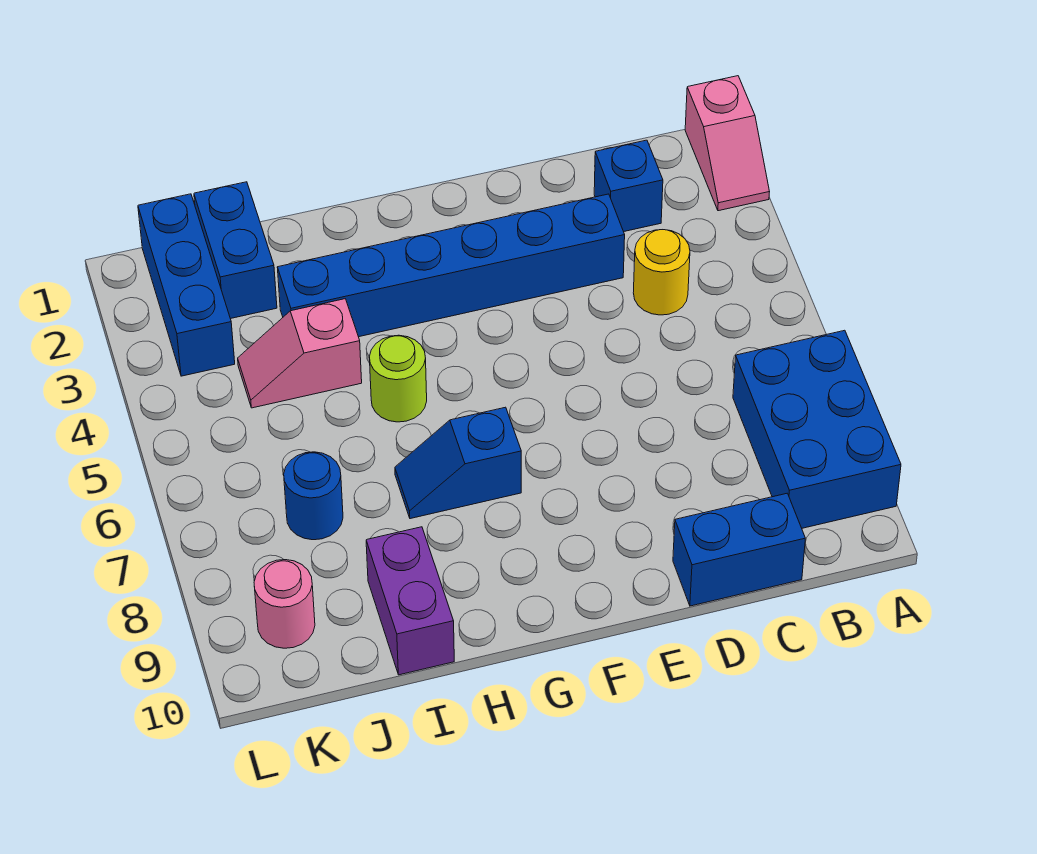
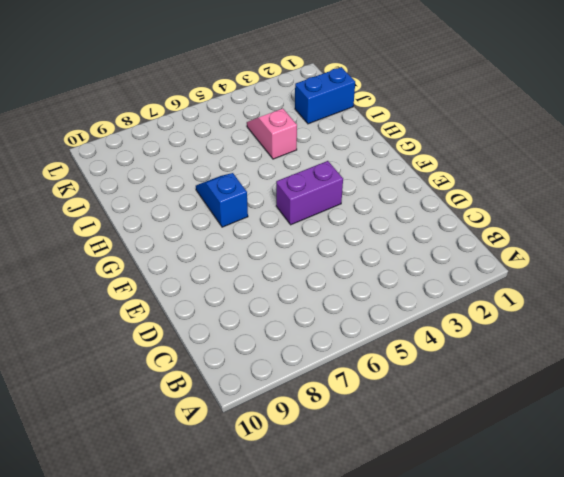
purple 1x2 brick [276,161,343,225] -> purple 1x2 brick moved to [366,527,454,675]
none -> pink 1x2 slope [685,76,769,211]
none -> blue 2x3 brick [733,330,901,528]
none -> blue 1x1 brick [594,140,663,232]

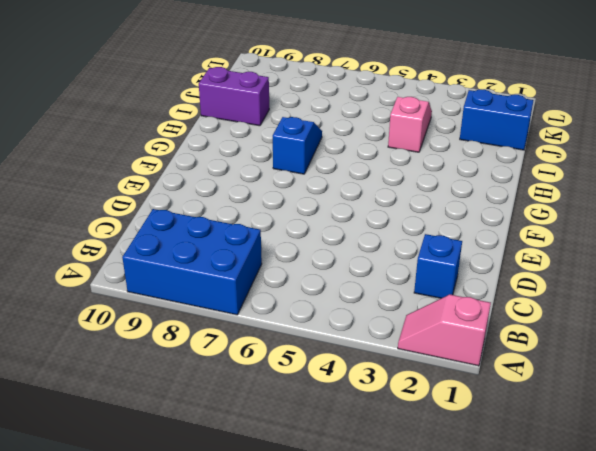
none -> yellow 1x1 round brick [633,230,690,315]
none -> blue 1x2 brick [673,493,805,606]
none -> blue 1x6 brick [277,194,625,337]

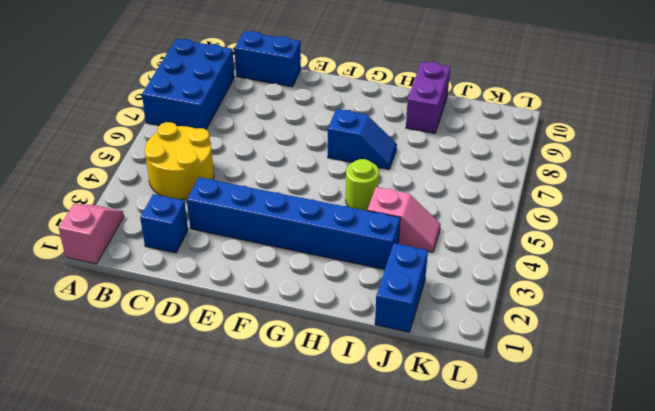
yellow 2x2 round brick [145,122,214,200] -> yellow 1x1 round brick [633,230,690,315]
none -> blue 1x1 round brick [284,452,343,540]
none -> blue 1x3 brick [138,194,235,376]
none -> pink 1x1 round brick [254,560,315,648]

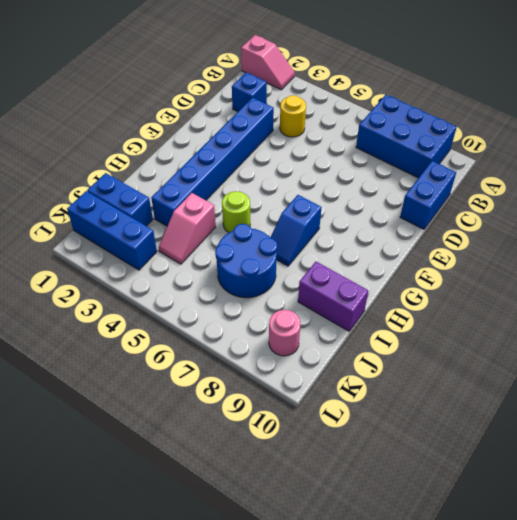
blue 2x2 round brick [215,224,277,298] -> blue 1x1 round brick [284,452,343,540]

